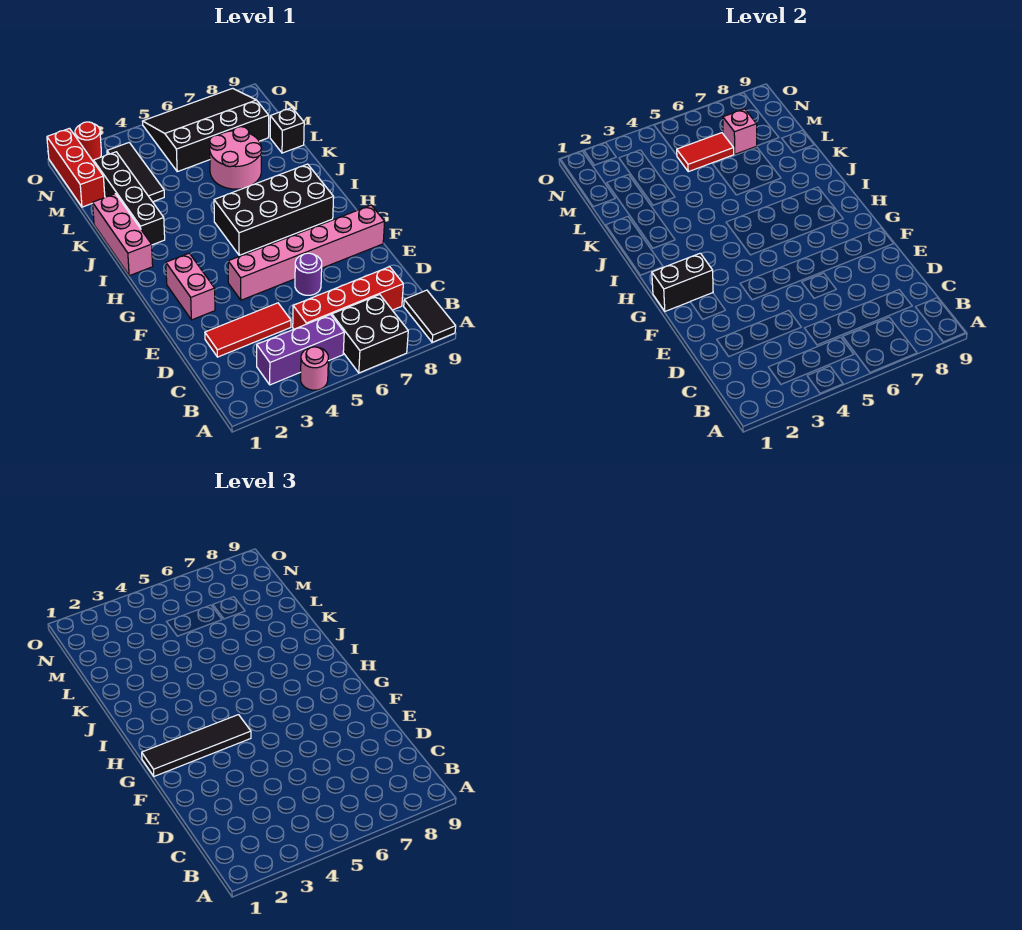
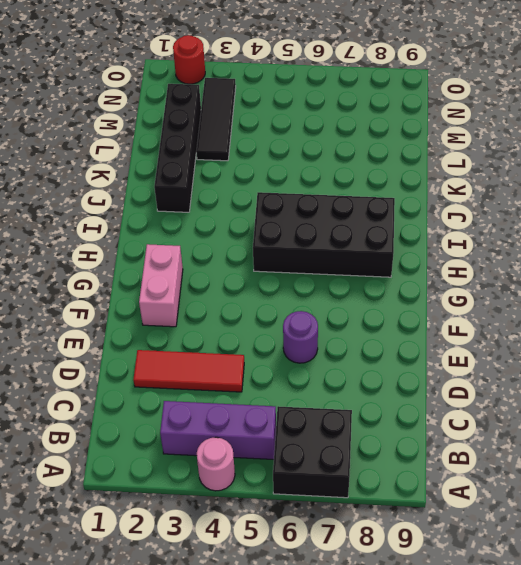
none -> black 1x2 tile [404,290,456,342]
none -> red 1x4 brick [293,267,403,329]
none -> pink 1x6 brick [228,205,385,300]

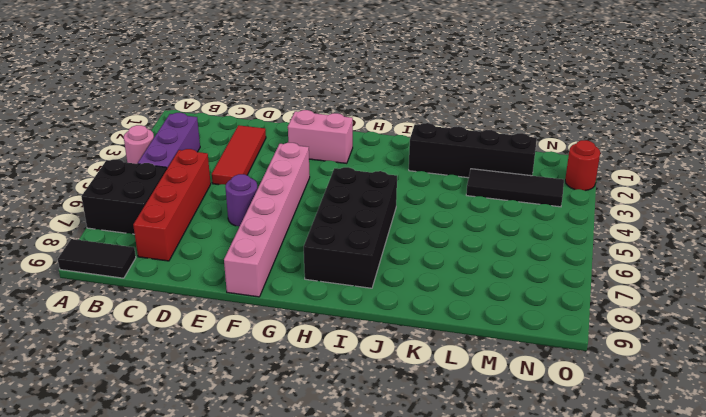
none -> pink 1x3 brick [93,194,153,276]
none -> pink 2x2 round brick [210,127,262,189]
none -> black 1x1 brick [270,108,304,153]

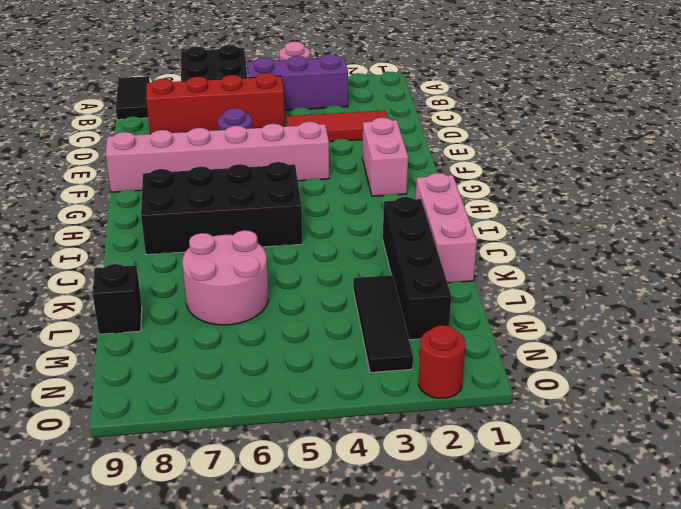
none -> red 1x3 brick [47,128,105,207]
none -> black 3x4 slope [142,88,269,172]
none -> black 1x2 brick [652,253,713,311]

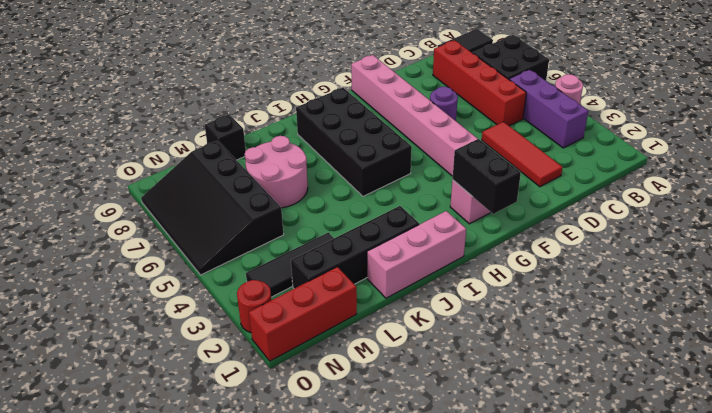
none -> red 1x2 tile [677,133,734,172]
none -> pink 1x1 brick [723,109,757,154]
none -> black 1x4 tile [142,715,251,776]

